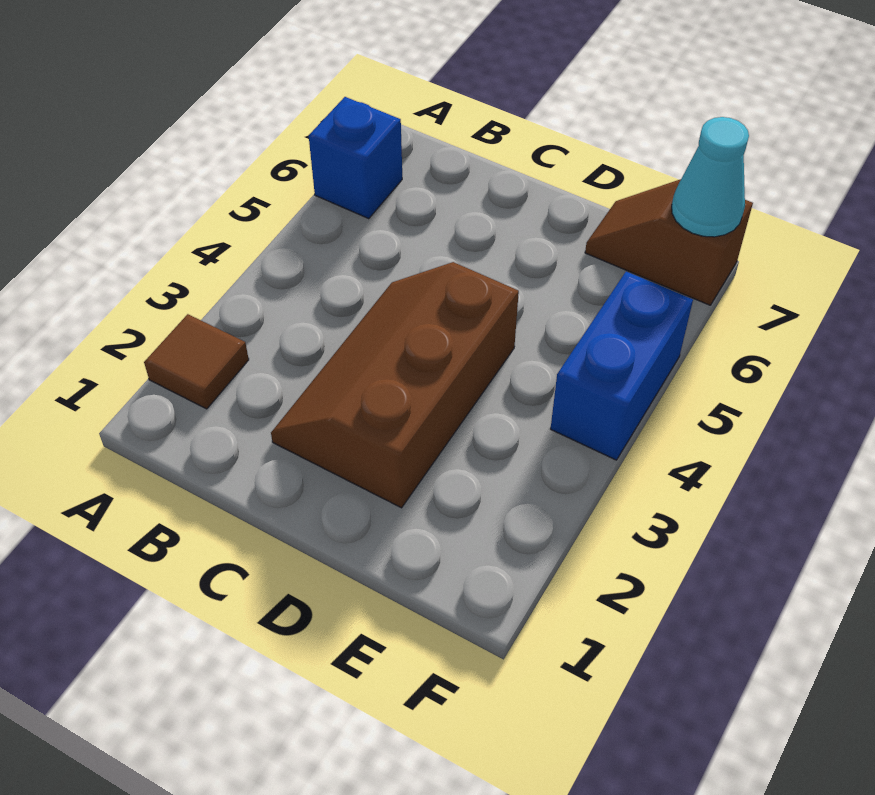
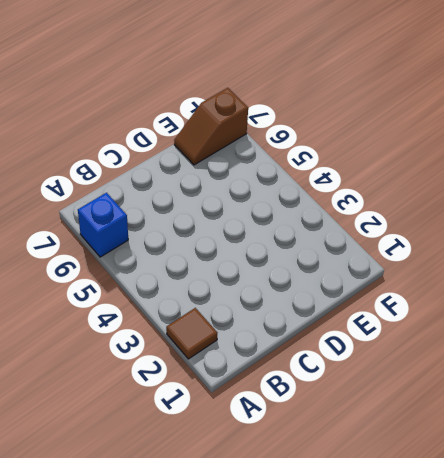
none -> brown 2x3 slope [271,262,519,508]
none -> blue 1x2 brick [551,272,693,460]

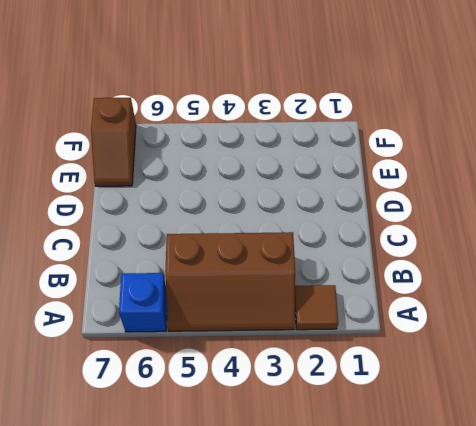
brown 2x3 slope [165,232,295,331] -> brown 2x3 slope moved to [271,262,519,508]
none -> blue 1x2 brick [551,272,693,460]
none -> cyan 1x1 cone [672,117,749,237]

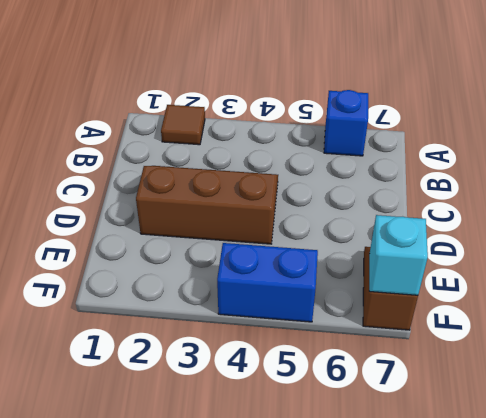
cyan 1x1 brick [369,215,428,295] -> cyan 1x1 cone [672,117,749,237]

